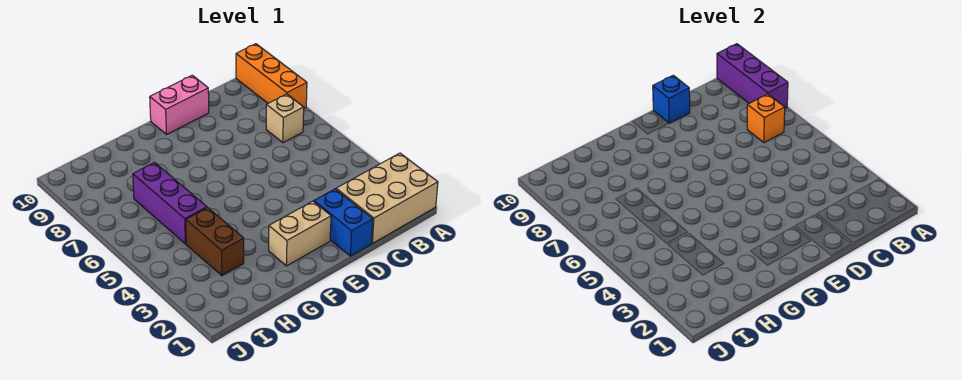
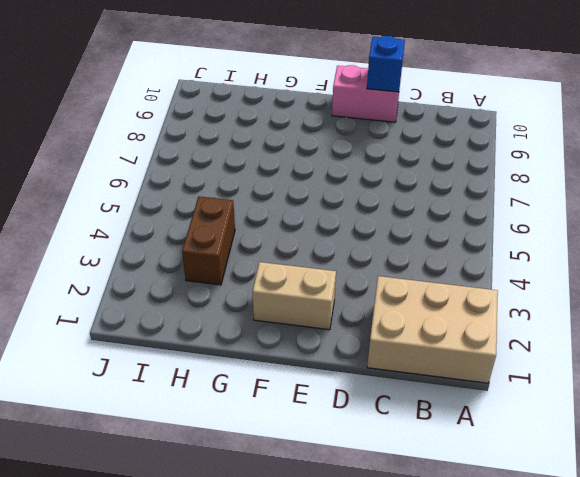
none -> orange 1x3 brick [236,44,307,108]
none -> tan 1x1 brick [266,94,304,143]

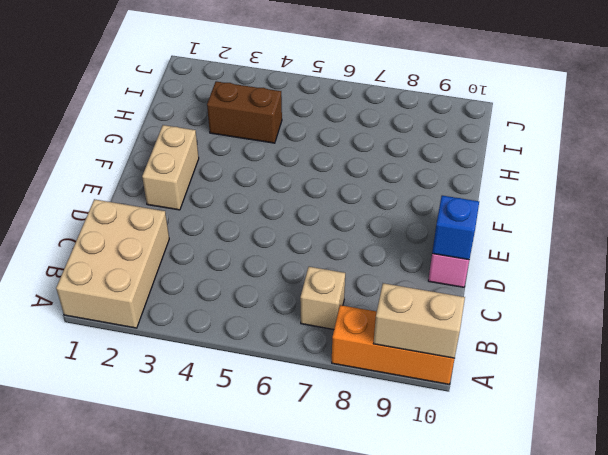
tan 1x2 brick [373,283,465,358] -> purple 1x3 brick [717,44,788,108]
none -> blue 1x2 brick [314,189,373,256]
none -> purple 1x3 brick [133,162,207,244]

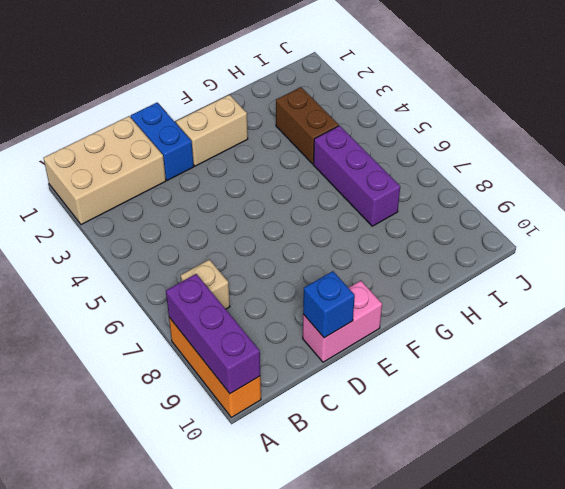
none -> orange 1x1 brick [747,94,785,143]

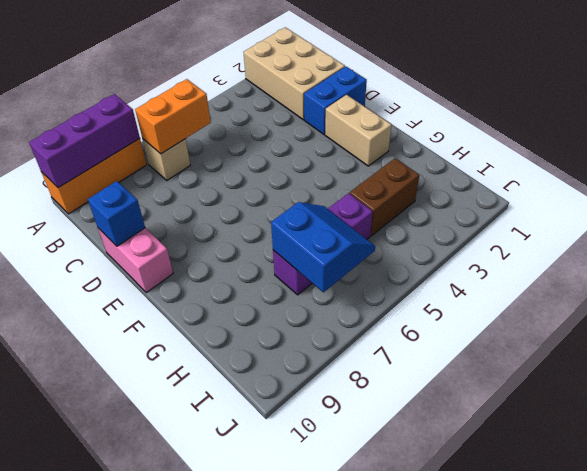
orange 1x2 brick [135,79,211,154] -> orange 1x1 brick [747,94,785,143]
blue 2x2 slope [271,202,375,292] -> none

